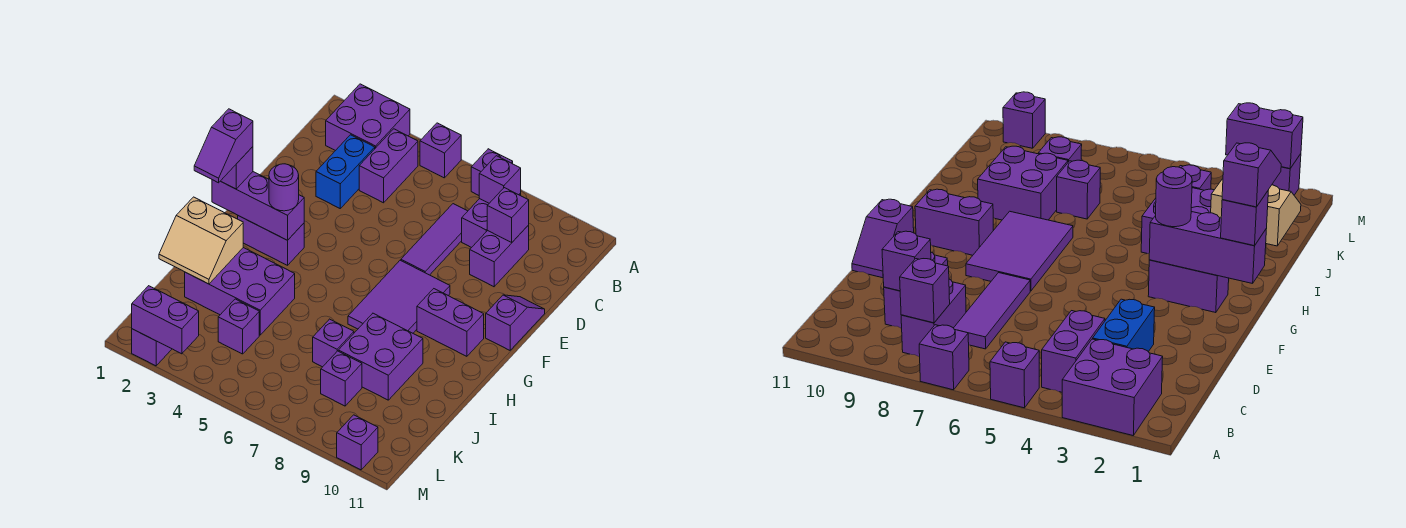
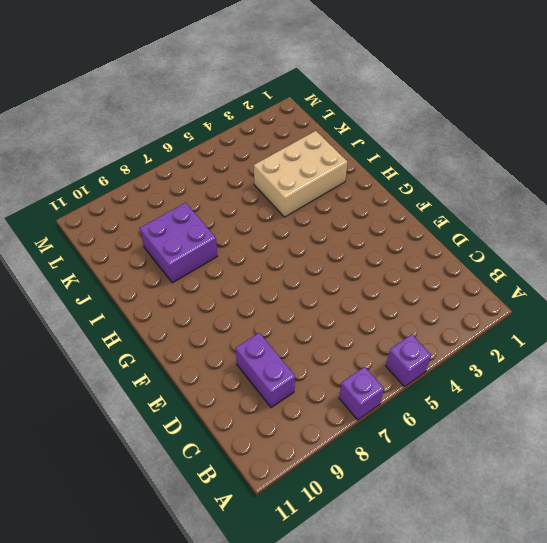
tan 2x3 brick [254,131,347,217] -> purple 2x3 brick [185,248,295,335]
none -> purple 2x2 brick [326,84,410,151]
none -> purple 1x2 brick [359,129,418,203]
none -> purple 1x2 brick [462,193,521,248]

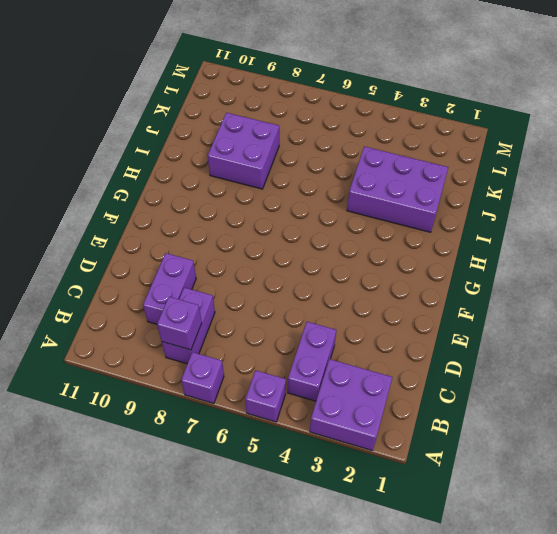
none -> blue 1x2 brick [316,135,375,208]
none -> purple 1x3 tile [401,204,468,275]
none -> purple 1x2 slope [486,295,545,350]

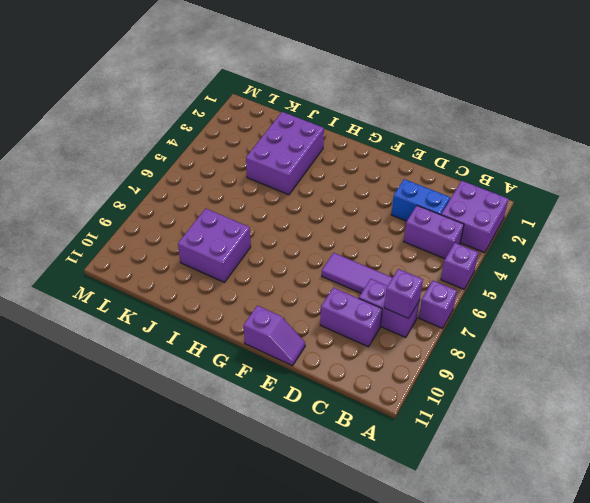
none -> purple 2x3 tile [348,260,450,333]
none -> purple 1x2 brick [238,216,304,265]
none -> purple 1x2 brick [417,289,484,356]

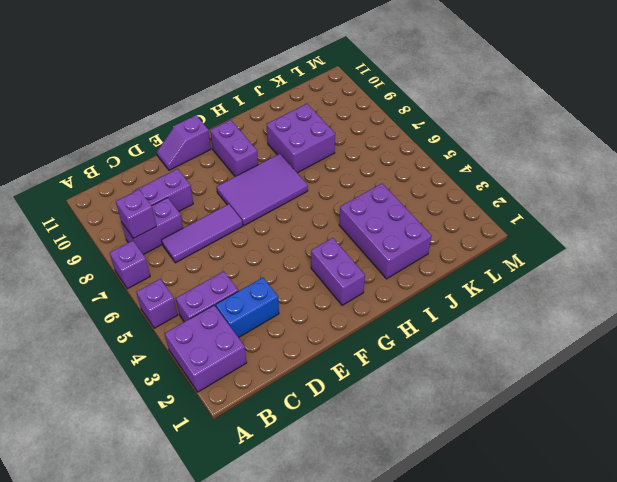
none -> purple 1x1 brick [313,319,354,367]
none -> purple 1x1 brick [218,299,259,354]
none -> purple 1x1 brick [321,351,362,406]

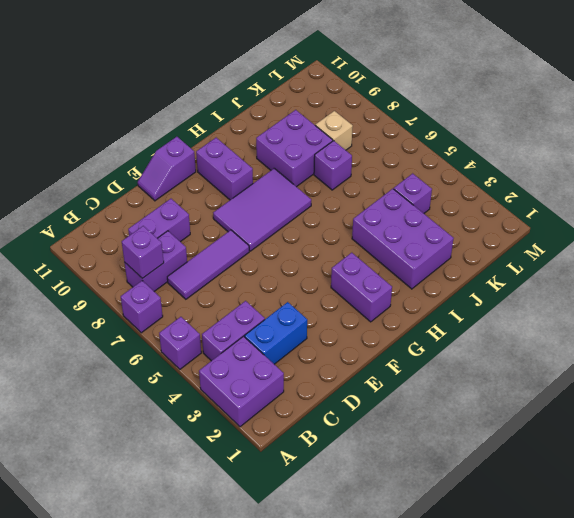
tan 1x1 brick [315,111,353,150] -> purple 1x1 brick [321,351,362,406]
none -> purple 1x1 brick [132,329,172,366]
none -> purple 1x1 brick [337,415,378,470]
none -> purple 1x1 brick [487,188,529,242]

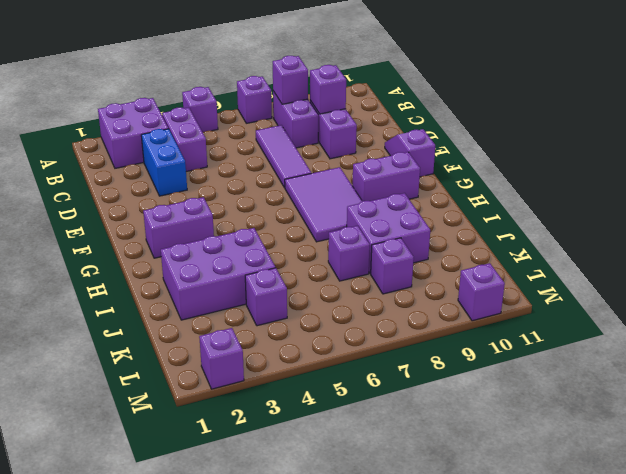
none -> purple 1x3 brick [212,172,304,240]
none -> tan 2x2 slope [159,197,243,284]
none -> purple 1x2 brick [132,286,199,354]

